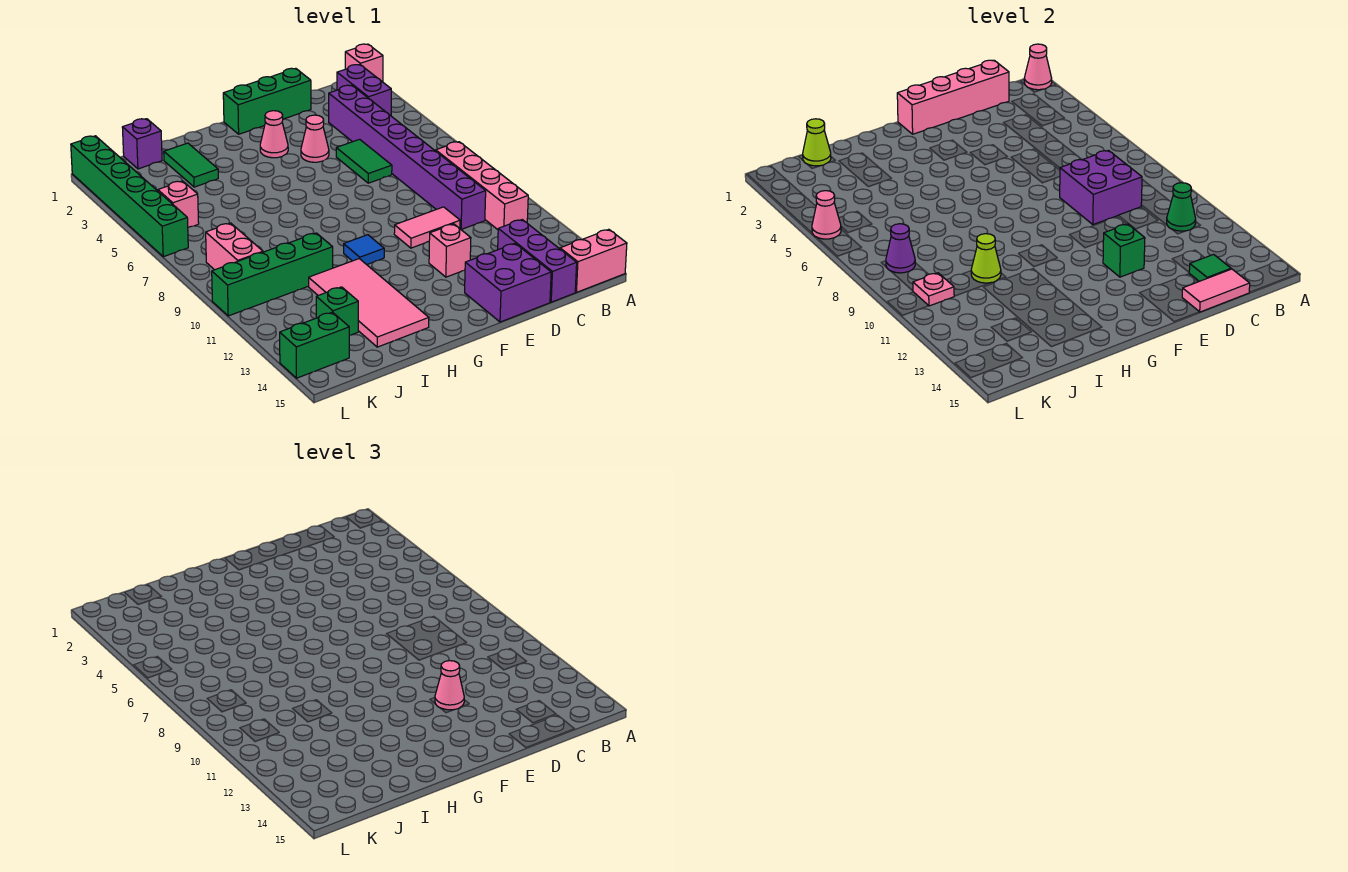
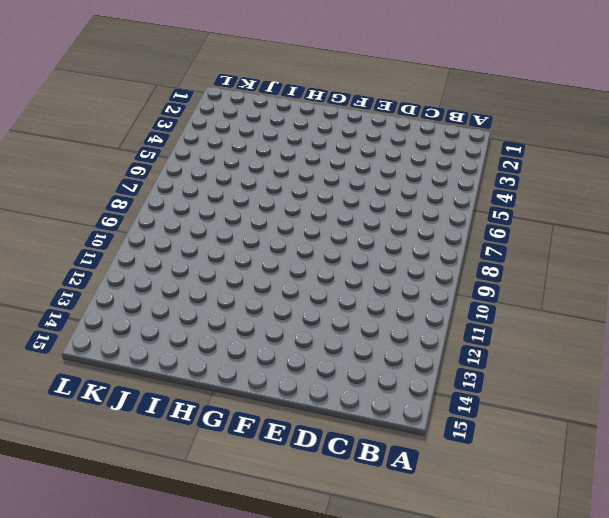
none -> pink 1x1 brick [345,44,383,82]
none -> pink 1x2 brick [560,229,627,292]
none -> purple 1x2 brick [337,65,391,116]
none -> pink 1x4 brick [436,142,528,230]

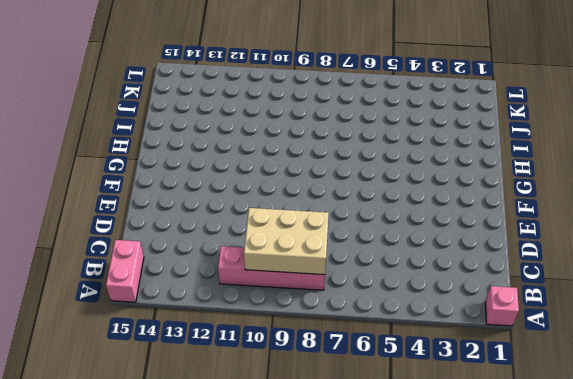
tan 2x3 brick [244,208,329,275] -> purple 2x2 brick [1060,150,1142,225]
none -> purple 1x2 brick [337,65,391,116]
none -> purple 1x8 brick [329,85,486,229]
none -> purple 1x3 brick [498,220,577,302]
none -> green 1x3 brick [223,68,311,134]

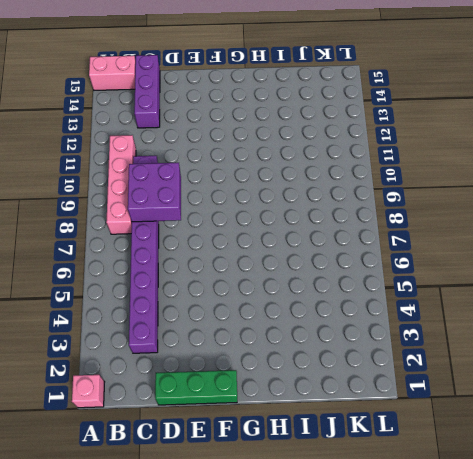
none -> purple 1x2 brick [337,65,391,116]
none -> green 1x2 tile [336,139,392,183]
none -> pink 1x2 tile [394,207,460,248]
none -> purple 2x2 brick [465,244,551,322]

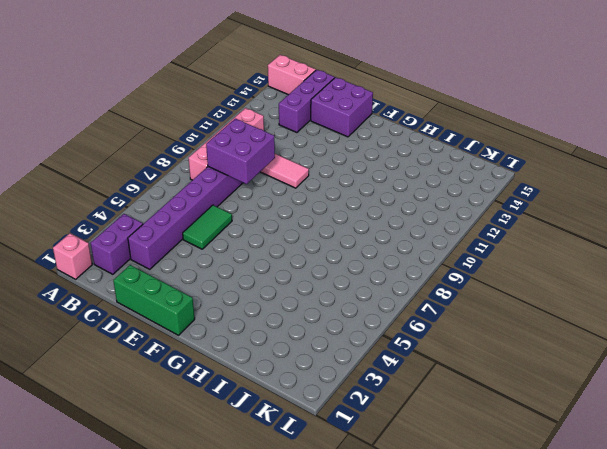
none -> pink 1x1 cone [301,115,329,162]
none -> pink 1x1 brick [429,224,471,277]
none -> pink 1x1 cone [260,111,288,158]
none -> blue 1x1 tile [344,235,384,265]

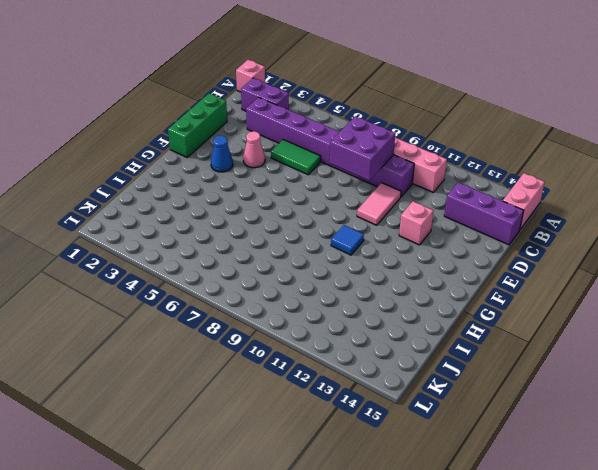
blue 1x1 cone [211,136,233,172] -> pink 1x1 cone [260,111,288,158]
none -> purple 2x2 brick [465,244,551,322]
none -> pink 2x4 tile [309,259,429,347]
none -> green 1x2 tile [164,143,218,187]
none -> green 1x4 brick [212,233,333,316]

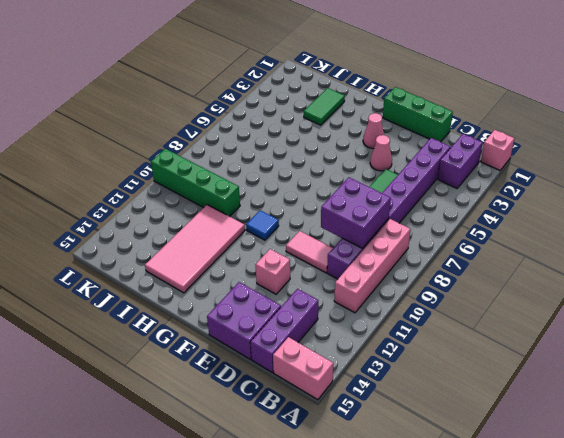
none -> purple 1x1 brick [122,119,162,169]
none -> green 1x1 brick [316,287,358,335]
none -> pink 1x1 brick [158,181,199,227]
none -> pink 1x2 brick [206,223,263,270]

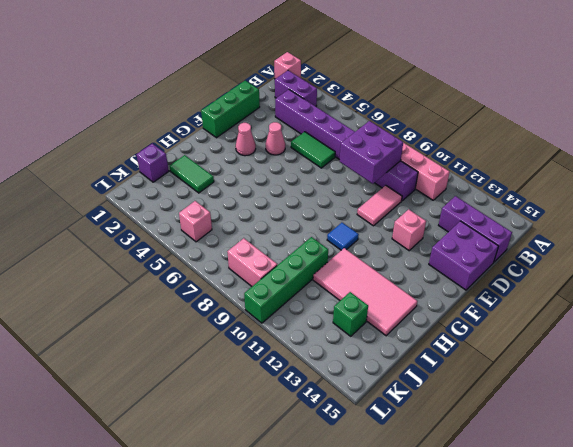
none -> pink 1x2 brick [560,229,627,292]
none -> green 1x2 brick [280,312,349,378]
none -> green 1x6 brick [71,136,188,257]
none -> pink 1x1 cone [1024,44,1052,90]

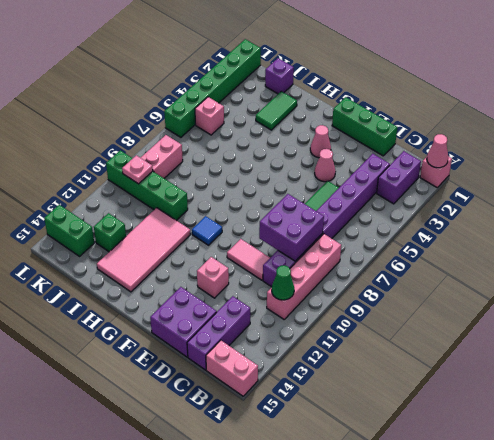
none -> pink 1x4 brick [897,60,1009,134]
none -> green 1x1 tile [1189,255,1231,281]
none -> pink 1x2 tile [1182,269,1250,312]
none -> green 1x1 brick [1103,224,1145,277]

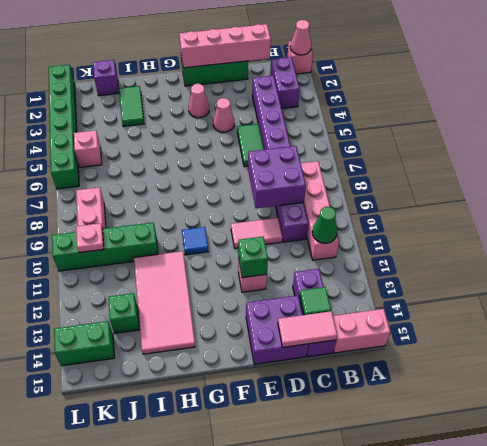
none -> lime 1x1 cone [971,234,1001,283]
none -> lime 1x1 cone [803,119,831,166]
none -> purple 1x1 cone [886,224,915,273]
none -> pink 1x1 cone [812,191,841,239]

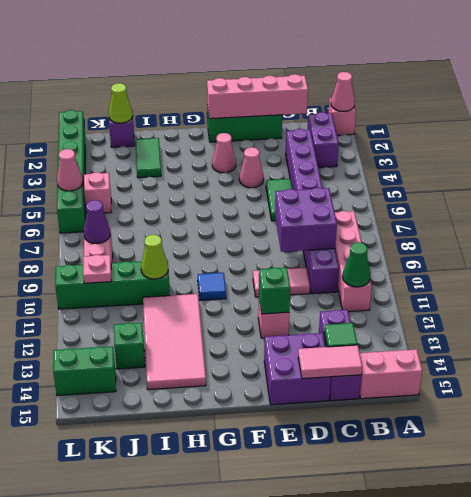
none -> pink 1x1 cone [435,661,464,710]

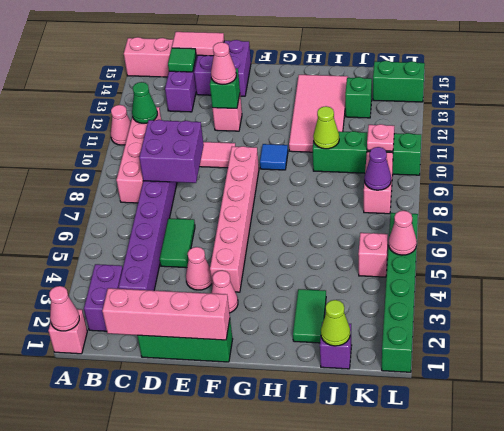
pink 1x1 cone [111,105,131,145] -> none
pink 1x6 brick [210,146,259,292] -> none

